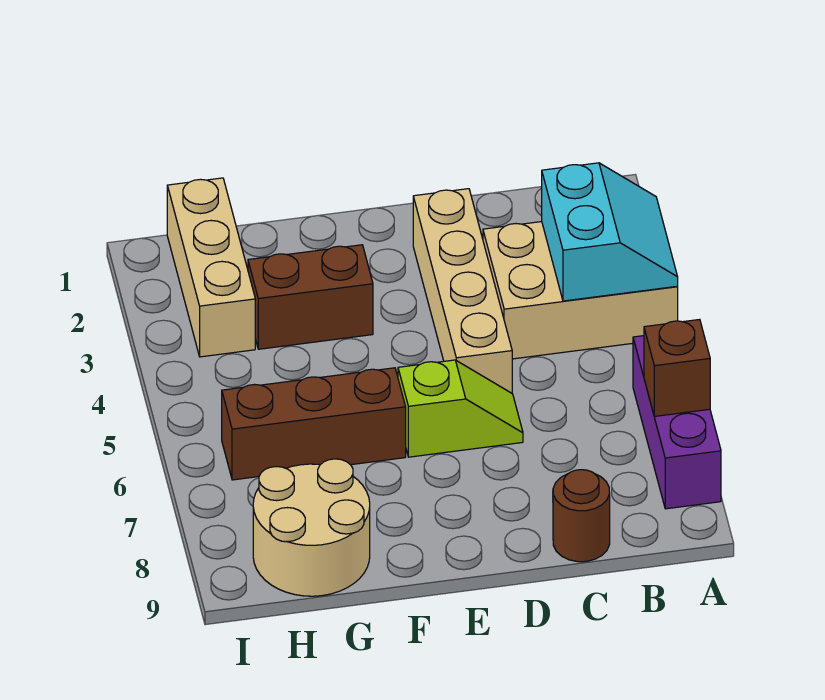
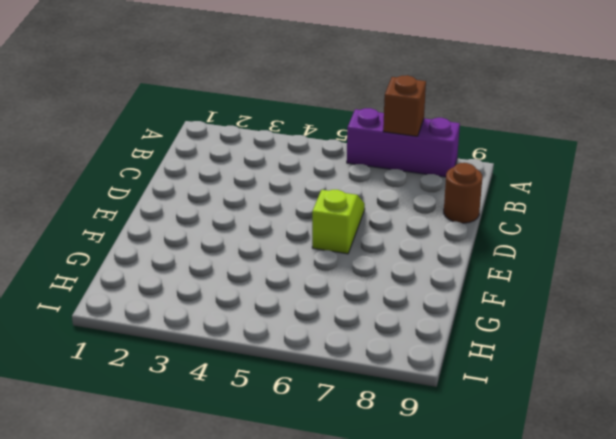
none -> tan 2x3 brick [483,222,678,359]
none -> tan 1x4 brick [413,189,512,393]

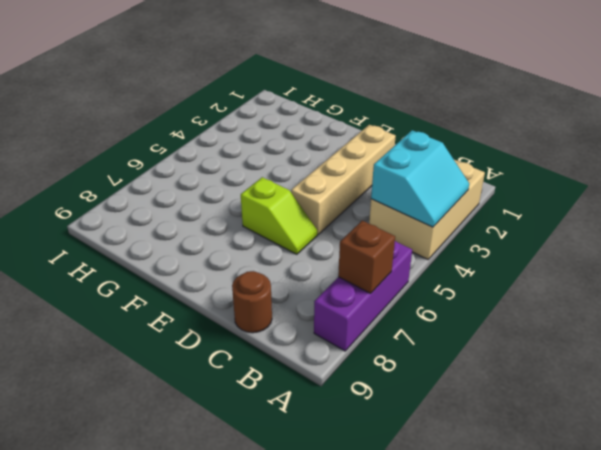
tan 2x3 brick [369,160,485,259] -> tan 2x3 brick turned to [483,222,678,359]
none -> brown 1x2 brick [248,245,373,349]
none -> brown 1x3 brick [222,368,406,480]

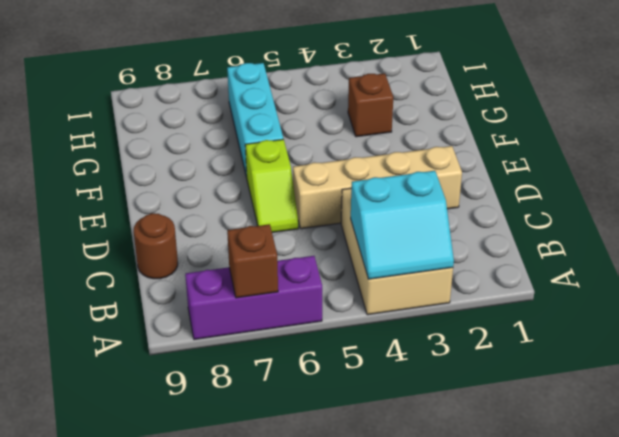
cyan 1x3 brick [227,63,283,177] -> brown 1x3 brick [222,368,406,480]
brown 1x1 brick [348,73,393,137] -> brown 1x2 brick [248,245,373,349]
none -> tan 2x2 round brick [253,459,370,596]
none -> tan 1x3 brick [167,178,255,357]

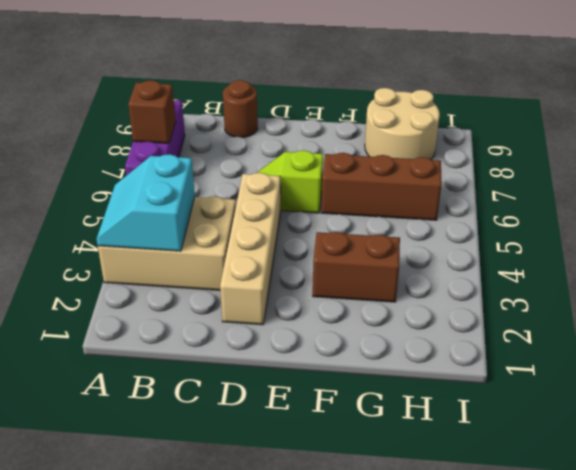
none -> tan 1x3 brick [167,178,255,357]

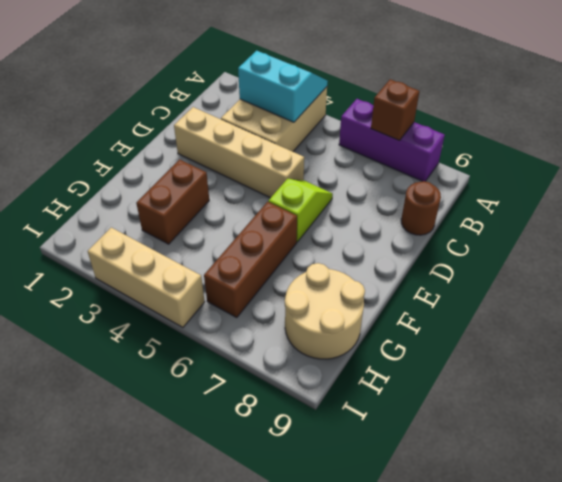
tan 1x3 brick [88,227,205,327] -> tan 1x3 brick moved to [167,178,255,357]

